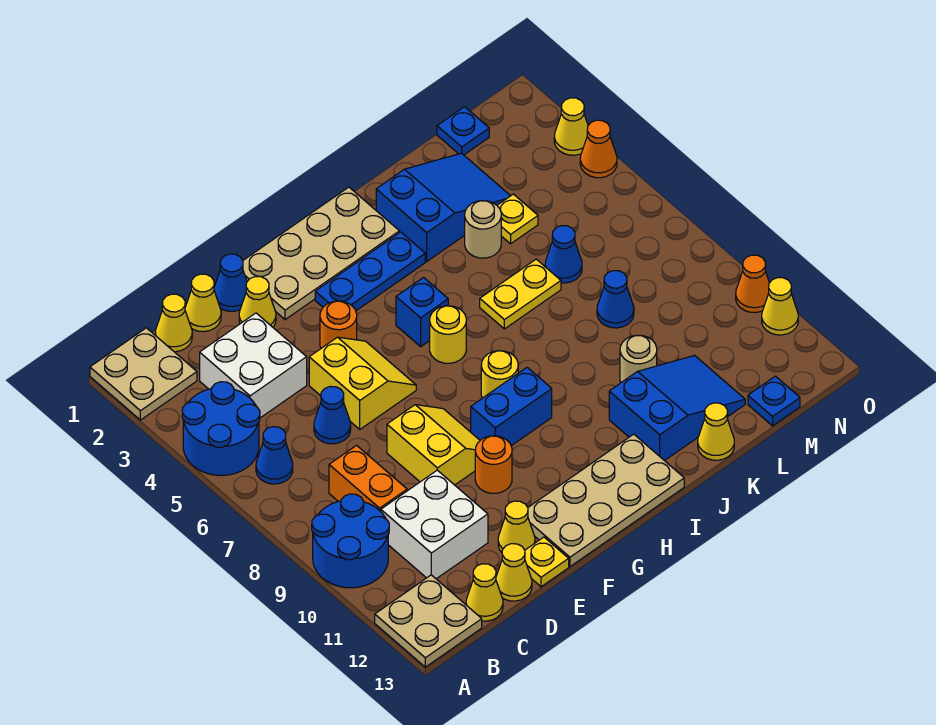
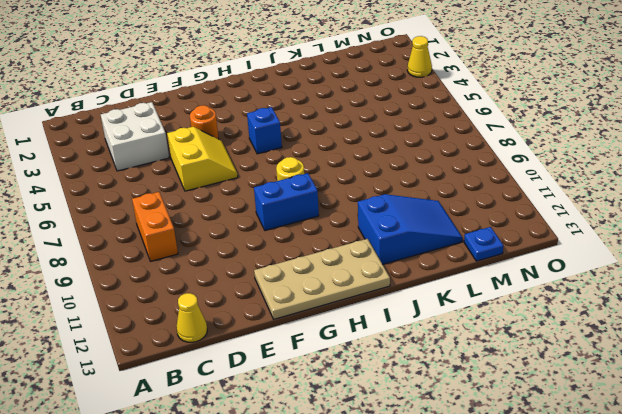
none -> tan 2x2 plate [90,328,197,420]
none -> blue 2x2 round brick [182,382,260,476]
none -> blue 2x2 round brick [312,494,389,588]
none -> tan 2x2 plate [375,575,482,667]

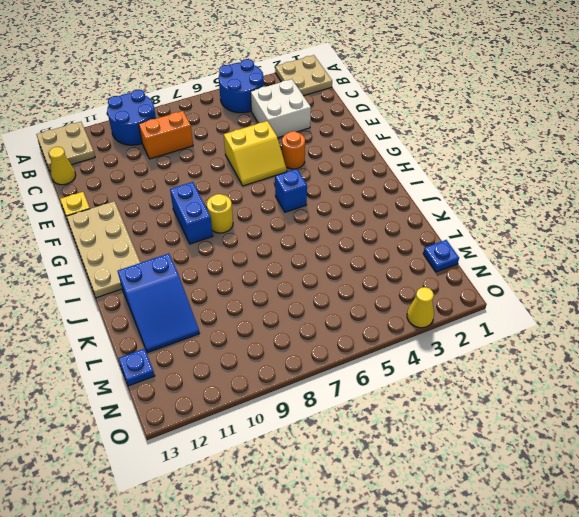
none -> blue 1x1 cone [256,427,293,484]
none -> yellow 1x1 cone [155,294,192,352]
none -> white 2x2 brick [381,470,488,579]
none -> yellow 1x1 cone [185,274,221,332]

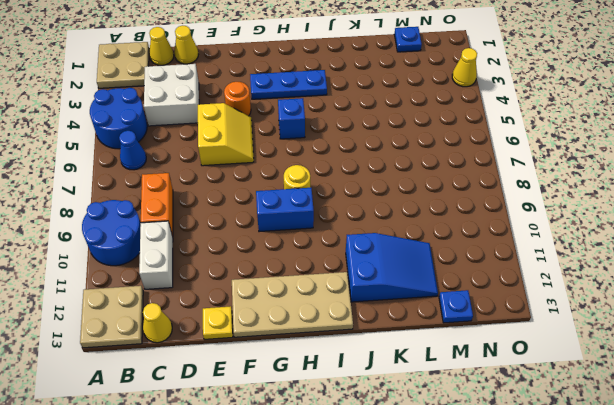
white 1x2 brick [139,221,173,289] -> white 2x2 brick [381,470,488,579]
none -> blue 1x1 cone [314,386,351,444]
none -> yellow 1x1 cone [496,544,532,601]
none -> blue 1x1 cone [214,254,247,311]
none -> yellow 1x1 cone [239,277,276,327]

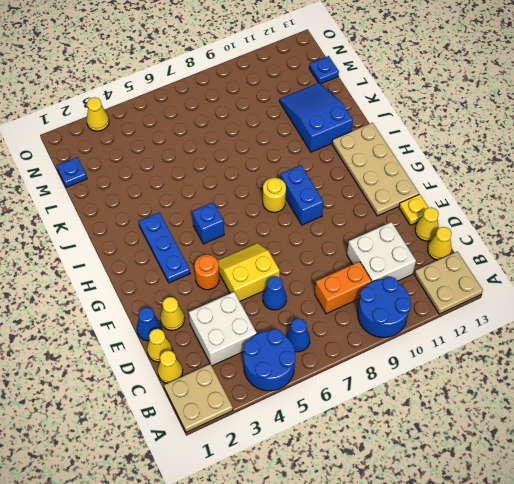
none -> yellow 2x2 slope [387,405,480,485]
none -> yellow 1x1 cone [498,501,535,552]
none -> tan 2x4 plate [243,187,399,320]
none -> orange 1x1 round brick [475,436,512,493]

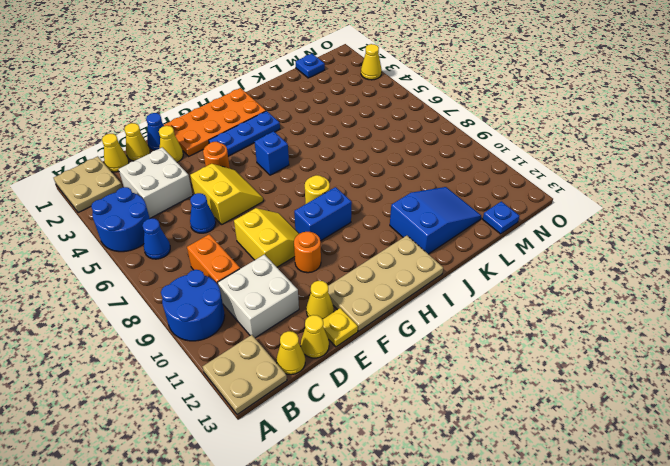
orange 2x4 plate [164,88,266,156] -> tan 2x4 plate [243,187,399,320]
none -> yellow 1x1 round brick [430,306,466,363]
none -> blue 2x3 slope [376,153,510,261]
none -> yellow 1x2 plate [480,259,561,329]
none -> tan 1x1 round brick [465,201,501,258]

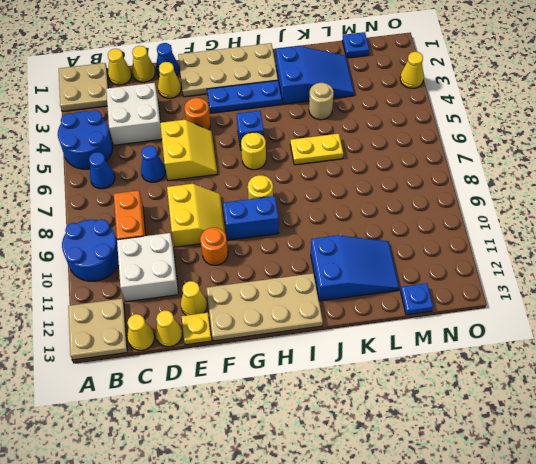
none -> tan 1x1 round brick [620,335,657,383]
none -> yellow 1x1 cone [698,403,734,460]
none -> yellow 1x1 plate [497,194,538,244]
none -> blue 1x1 cone [545,226,582,283]

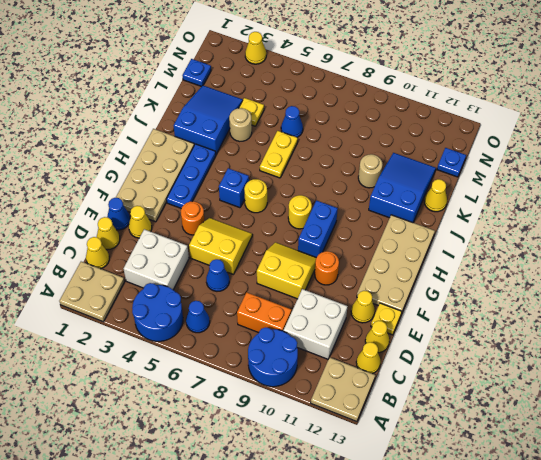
none -> blue 1x1 cone [597,271,634,328]
none -> orange 1x1 cone [580,120,617,178]
none -> orange 1x1 cone [736,255,769,312]
none -> yellow 1x1 cone [762,278,798,335]

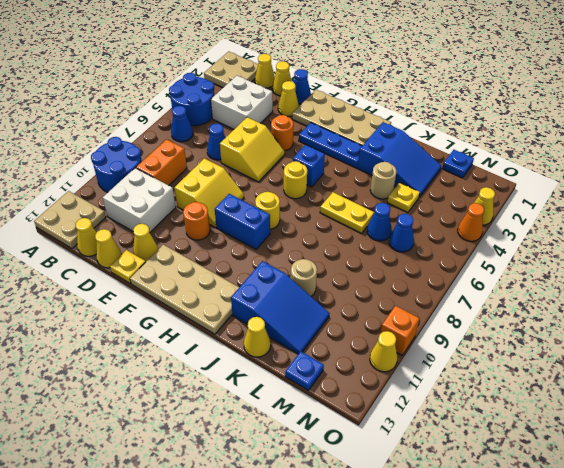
blue 1x1 cone [389,214,414,252] -> blue 1x1 cone moved to [597,271,634,328]
orange 1x1 brick [381,306,419,355] -> orange 1x1 cone [736,255,769,312]

